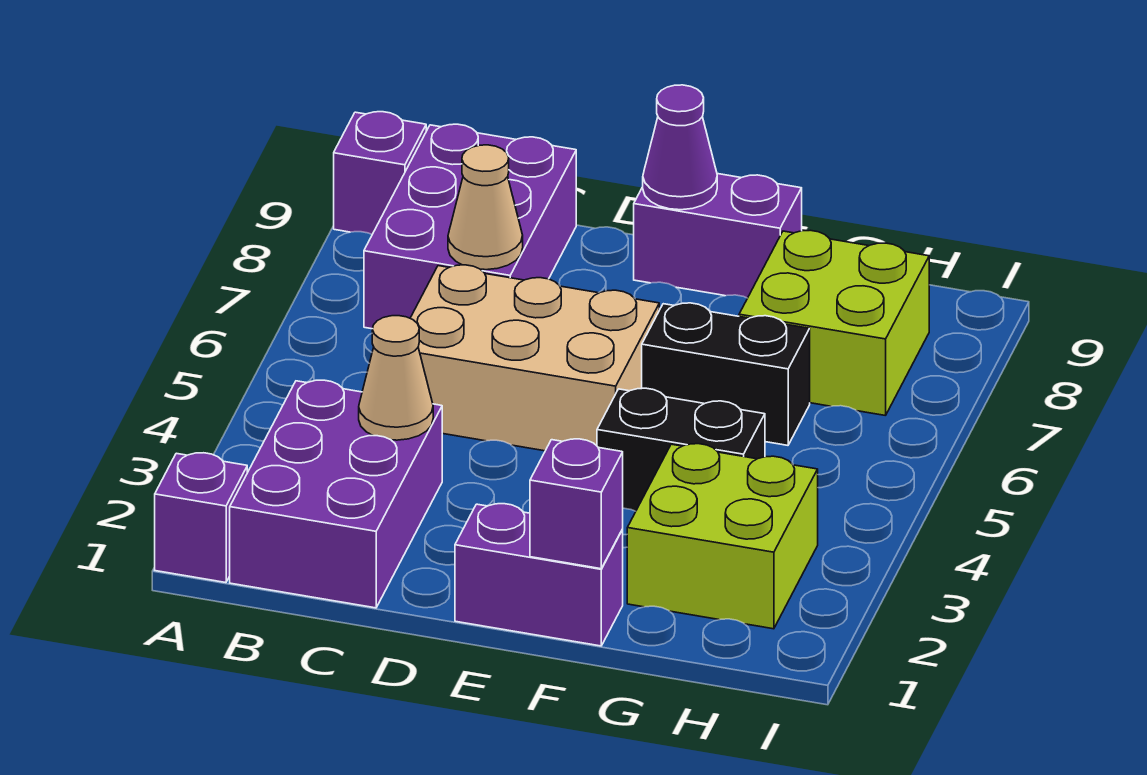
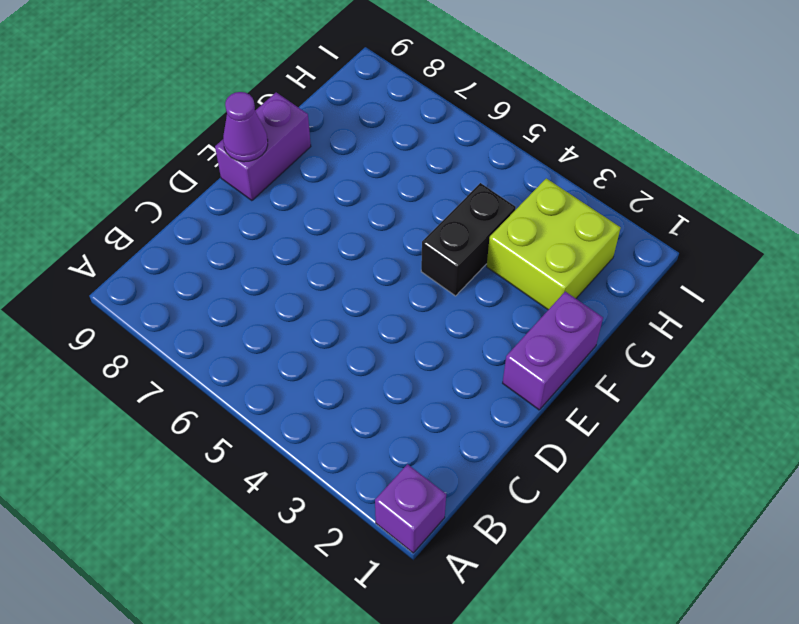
none -> purple 1x1 brick [334,112,426,234]
none -> purple 2x3 brick [230,380,442,608]
none -> purple 2x3 brick [364,124,576,329]

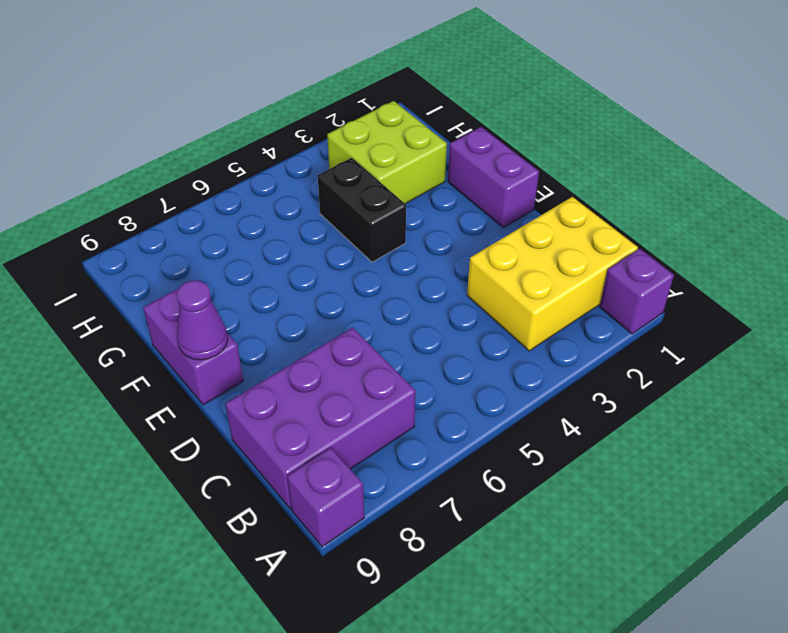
yellow 2x3 brick [467,197,638,351] -> purple 2x3 brick [230,380,442,608]
none -> tan 2x3 brick [410,265,659,451]
none -> black 1x2 brick [642,303,810,445]
none -> lime 2x2 brick [739,230,929,416]

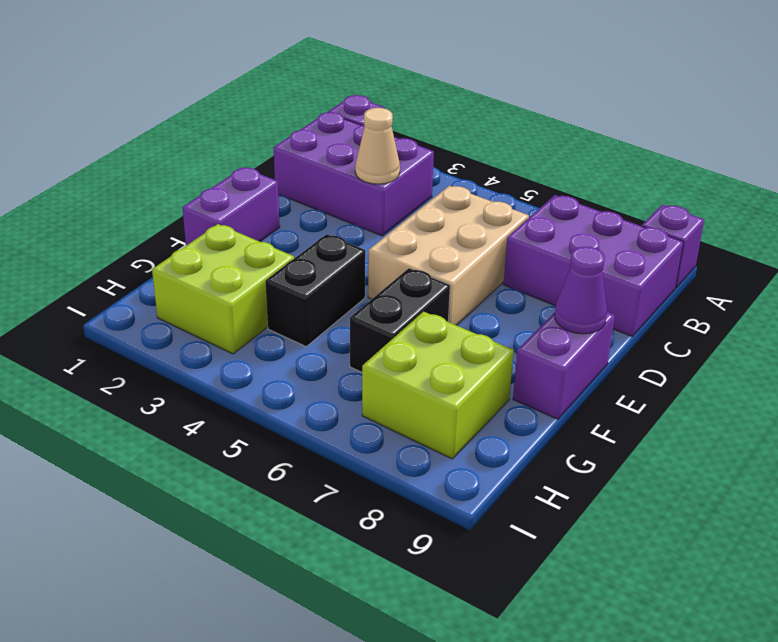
none -> tan 1x1 cone [448,145,523,270]
none -> purple 1x1 brick [530,439,623,569]

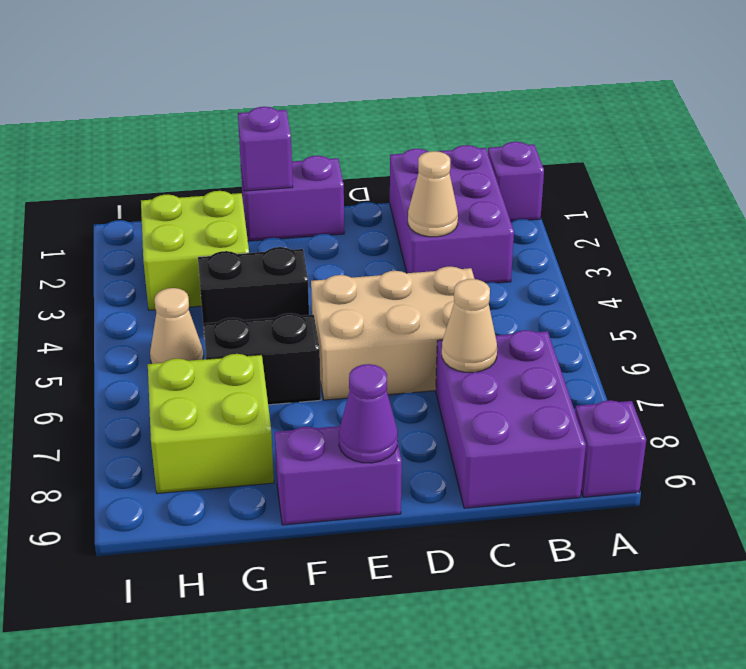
tan 1x1 cone [150,288,203,364] -> none

